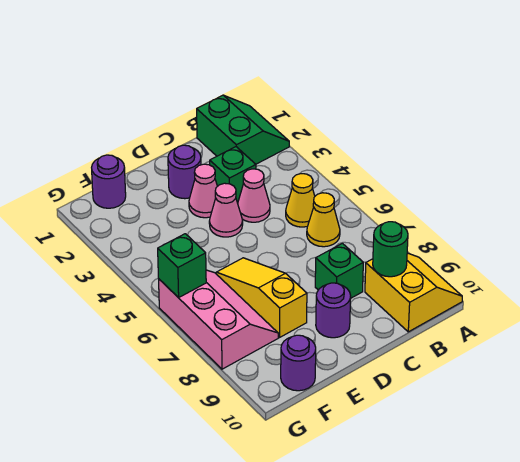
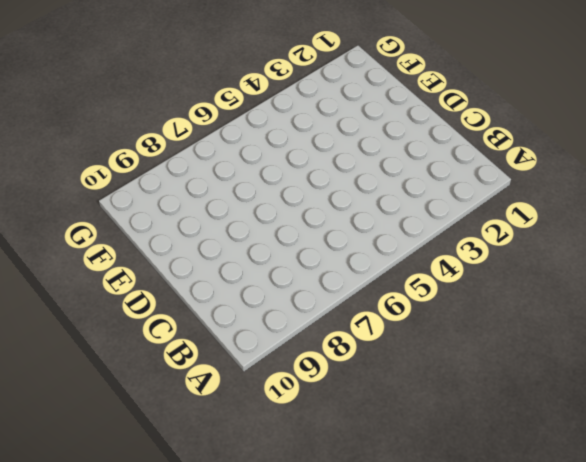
none -> green 2x2 slope [197,95,289,164]
none -> yellow 2x2 slope [365,253,462,332]
none -> yellow 1x1 cone [286,174,315,227]

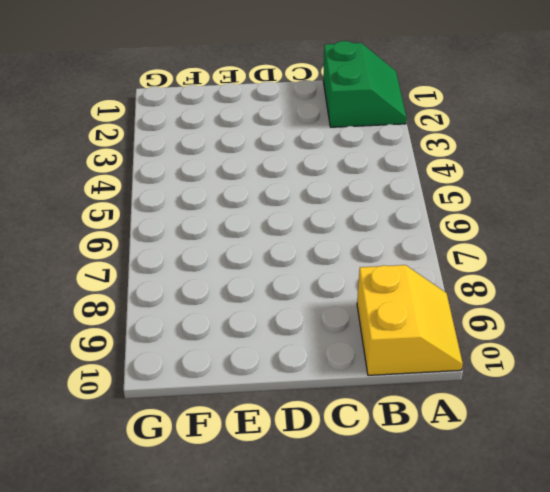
none -> yellow 1x1 cone [286,174,315,227]
none -> yellow 1x1 cone [307,193,340,247]
none -> green 1x1 brick [210,147,256,203]

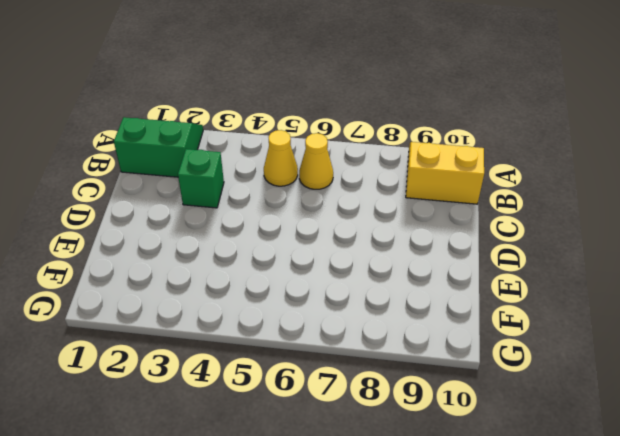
none -> pink 1x1 cone [238,169,270,222]
none -> green 1x1 brick [315,243,363,298]
none -> purple 1x1 round brick [168,145,201,199]

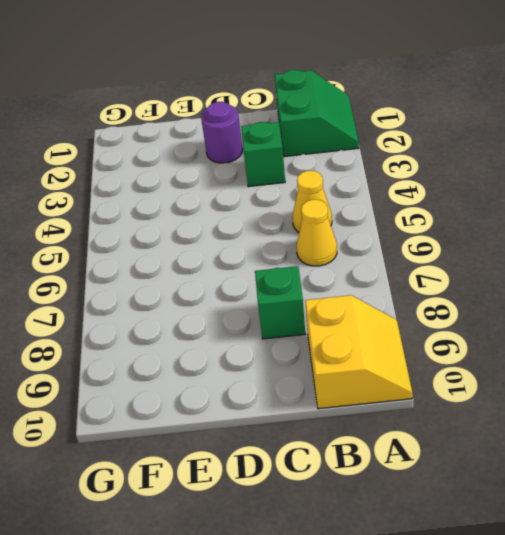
none -> pink 1x1 cone [238,169,270,222]
none -> pink 1x1 cone [189,164,217,218]
none -> pink 1x1 cone [209,183,243,237]

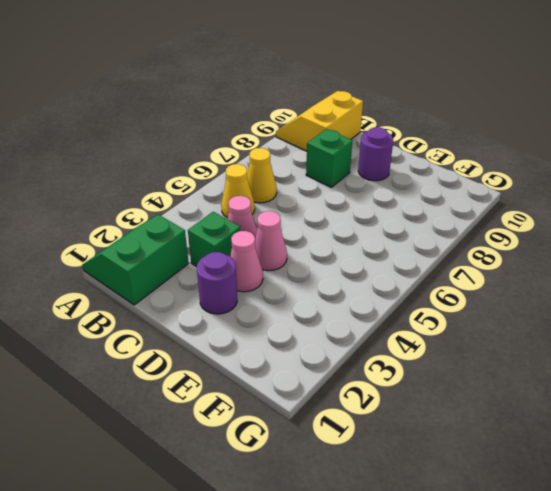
none -> yellow 1x3 slope [216,258,307,337]
none -> purple 1x1 round brick [92,155,126,208]
none -> pink 2x3 slope [159,270,278,369]

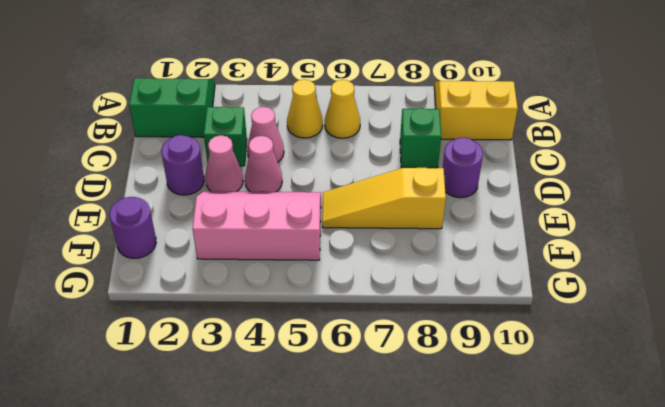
pink 2x3 slope [192,191,321,260] -> pink 2x3 slope moved to [159,270,278,369]
none -> purple 1x1 round brick [281,335,316,391]
none -> green 1x1 round brick [373,222,408,277]
none -> green 1x1 brick [158,234,206,298]

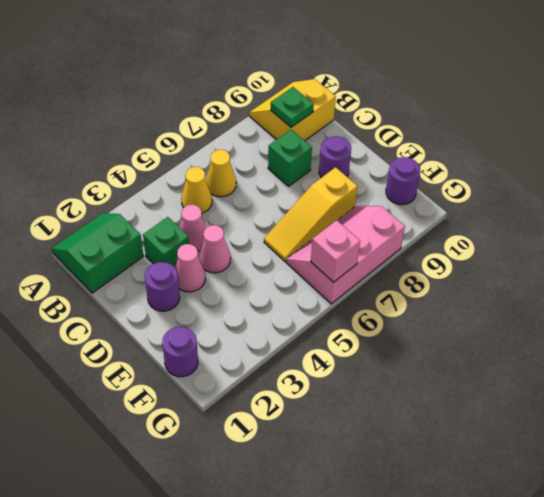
green 1x1 plate [271,87,314,127] -> green 1x1 round brick [373,222,408,277]
pink 1x1 brick [311,220,360,282] -> green 1x1 brick [158,234,206,298]

